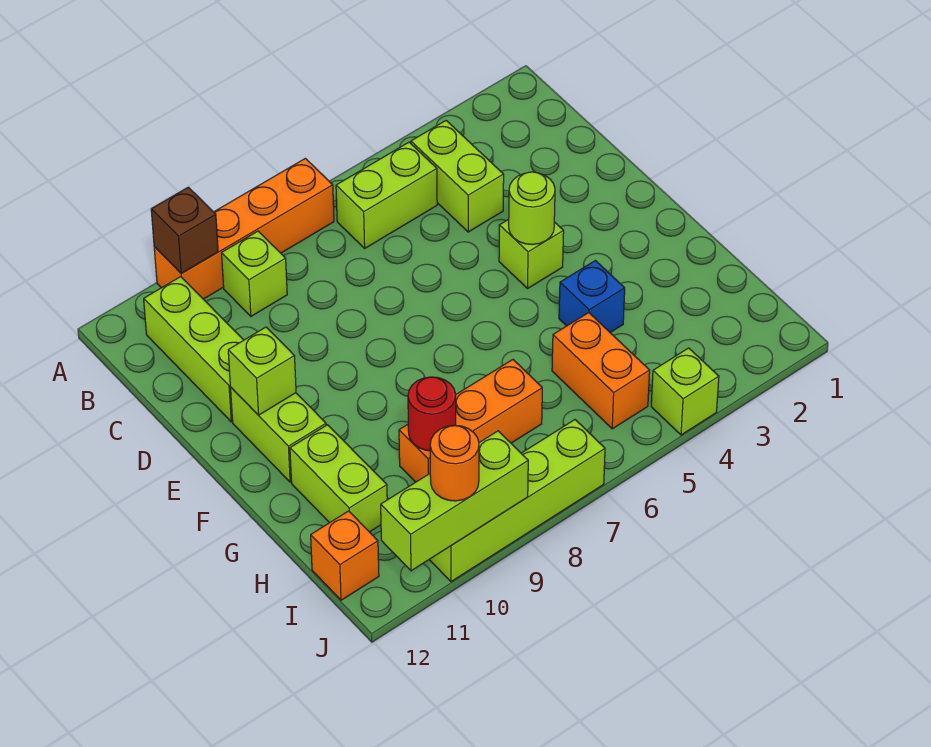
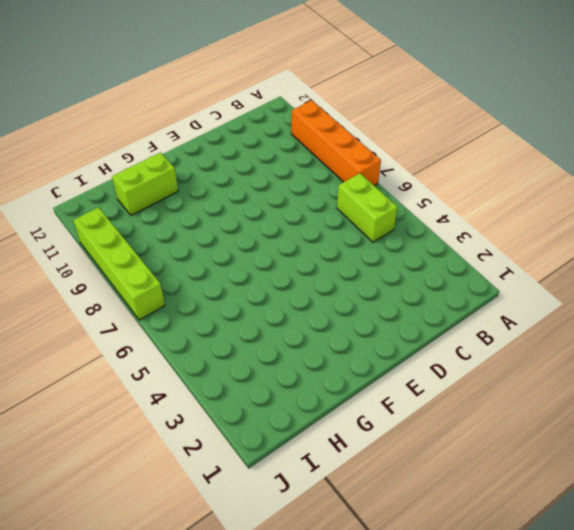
none -> lime 1x2 brick [411,121,504,232]
none -> lime 1x1 brick [222,231,287,316]
none -> lime 1x3 brick [144,277,243,422]

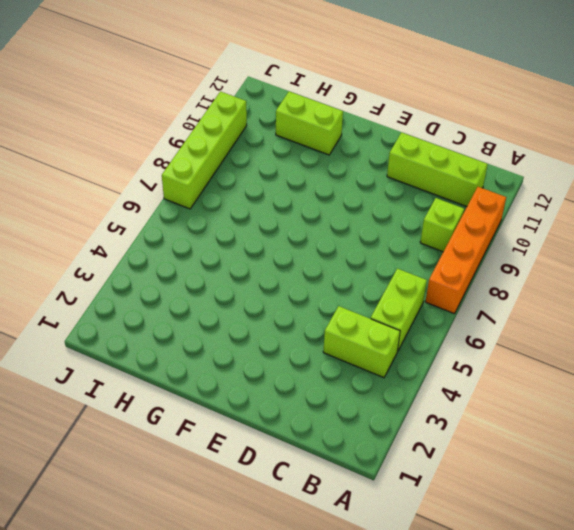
none -> lime 1x1 brick [499,219,564,288]
none -> lime 1x2 brick [231,388,326,482]
none -> blue 1x1 brick [559,261,625,333]

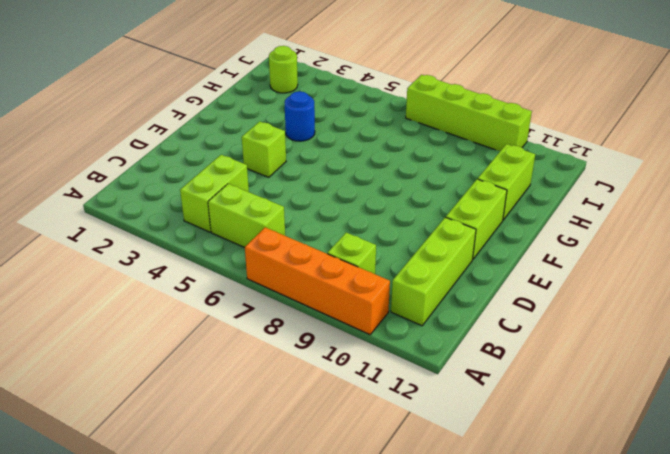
blue 1x1 round brick [285,91,315,141] -> blue 1x1 brick [559,261,625,333]
lime 1x1 round brick [269,46,298,93] -> lime 1x1 round brick moved to [509,172,555,245]
none -> orange 1x2 brick [552,313,650,429]
none -> orange 1x3 brick [399,360,542,482]
none -> orange 1x1 brick [311,511,379,600]

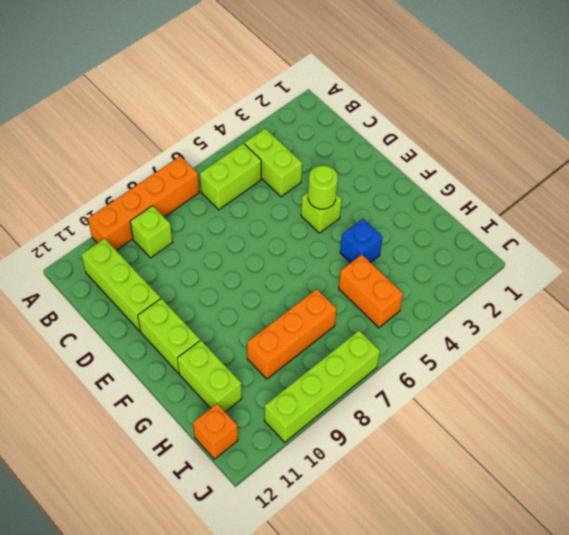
none -> lime 1x1 brick [651,348,719,435]
none -> brown 1x1 brick [151,187,218,273]
none -> lime 1x1 brick [228,327,296,415]

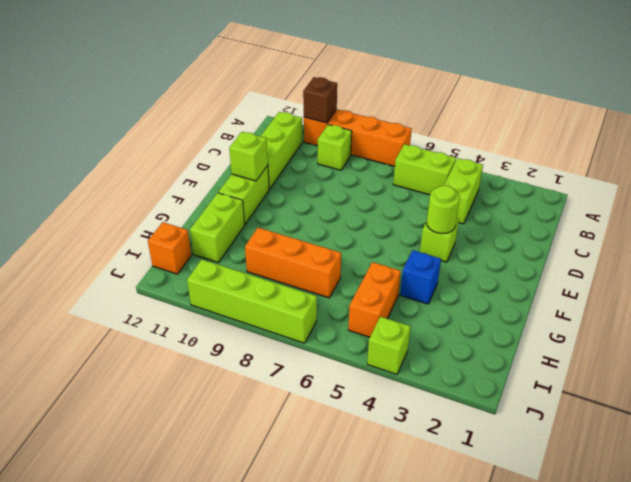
none -> red 1x1 round brick [408,377,456,451]
none -> lime 1x3 brick [381,431,528,571]
none -> orange 1x1 round brick [430,425,479,501]

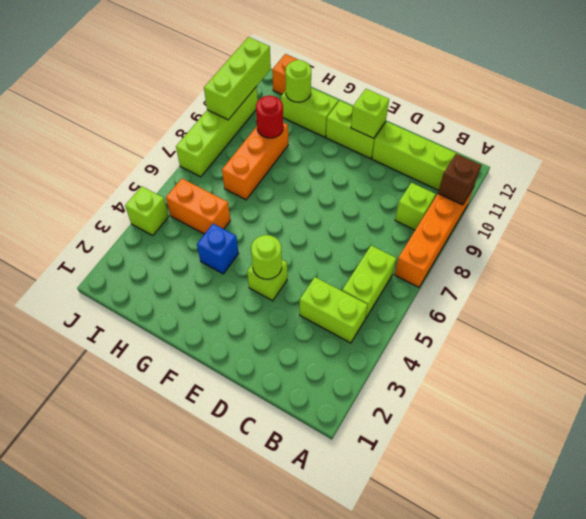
lime 1x1 round brick [285,60,311,102] -> none
none -> orange 1x1 round brick [430,425,479,501]

